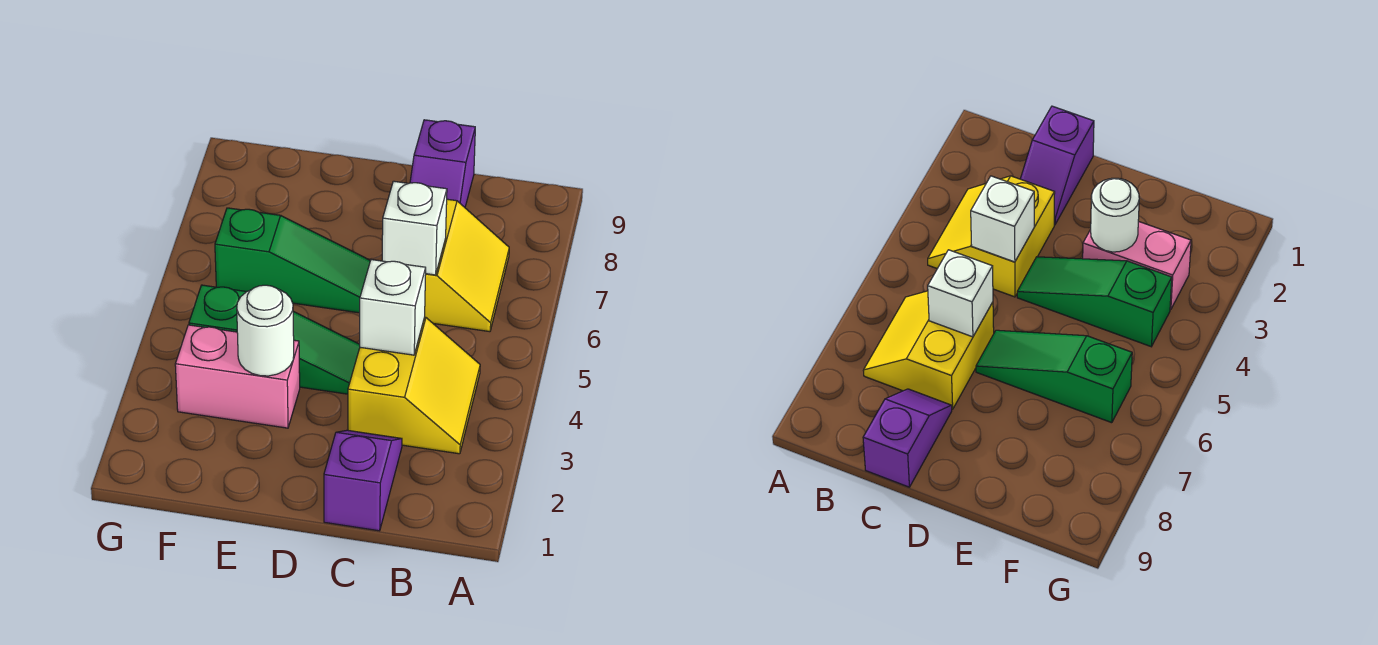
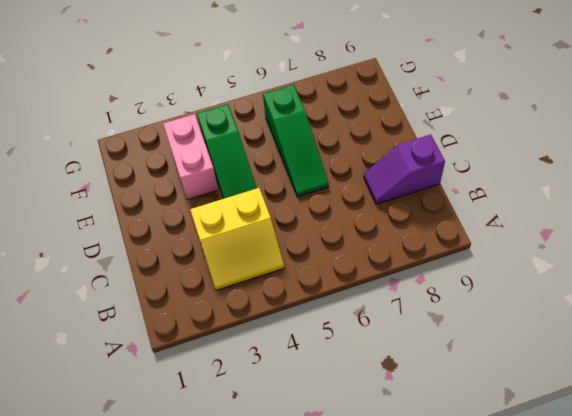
none -> yellow 2x2 slope [425,199,509,332]
none -> purple 1x2 slope [324,430,402,531]

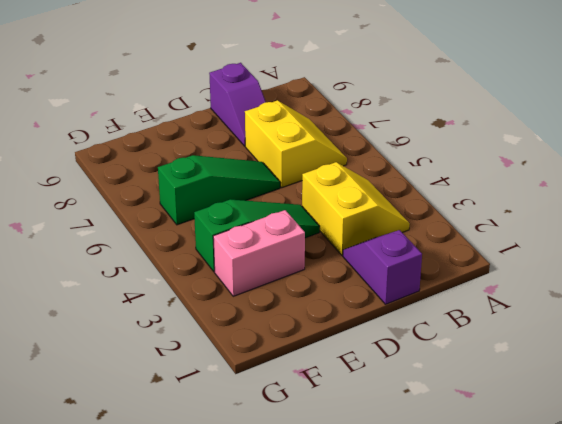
none -> white 1x1 brick [360,260,426,355]
none -> white 1x1 brick [382,181,447,275]

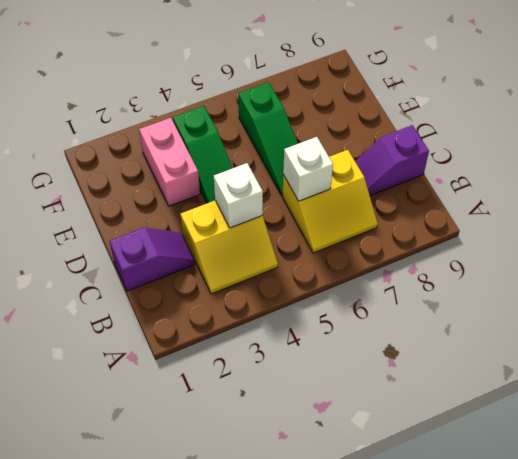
none -> white 1x1 round brick [237,285,294,376]

